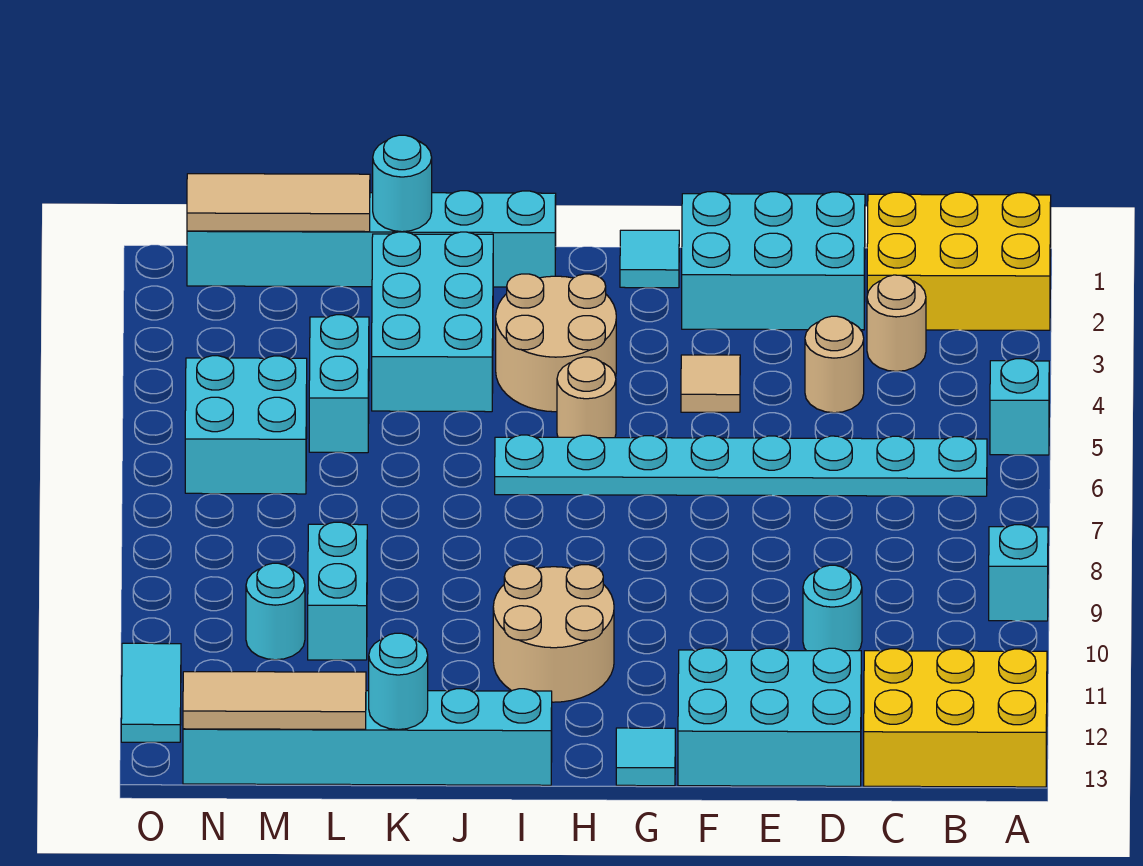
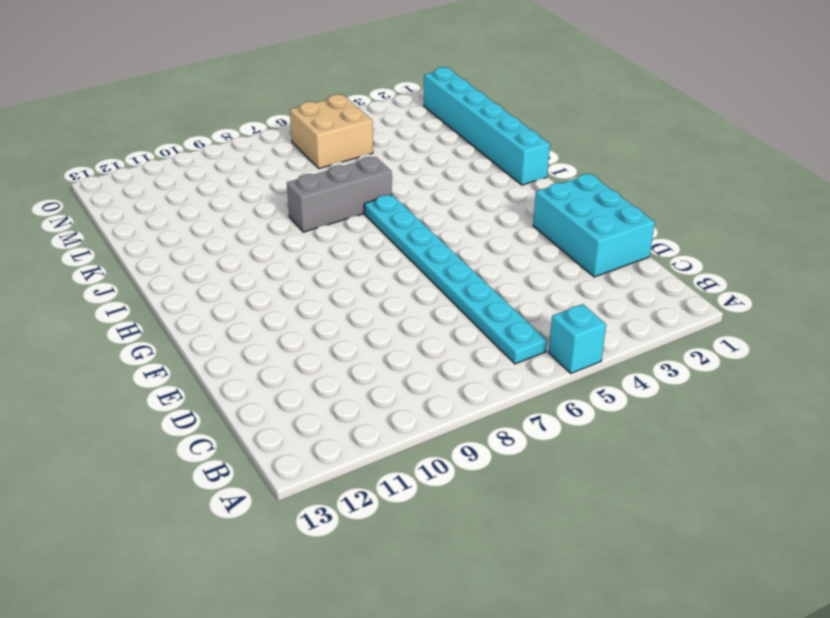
grey 1x3 brick [287,157,392,232] -> none
tan 2x2 brick [290,95,373,169] -> cyan 2x2 brick [185,356,307,494]
none -> yellow 2x3 brick [867,192,1051,330]
none -> cyan 1x1 brick [989,525,1048,621]
none -> yellow 2x3 brick [864,649,1047,787]

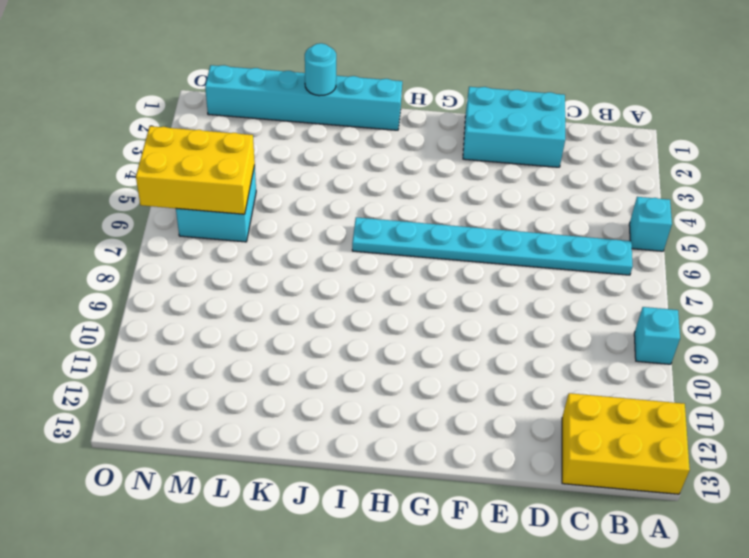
yellow 2x3 brick [136,126,255,214] -> yellow 2x3 brick moved to [867,192,1051,330]
none -> tan 1x1 round brick [867,275,926,371]
none -> tan 1x1 round brick [805,316,864,413]
none -> cyan 1x1 round brick [803,565,862,651]

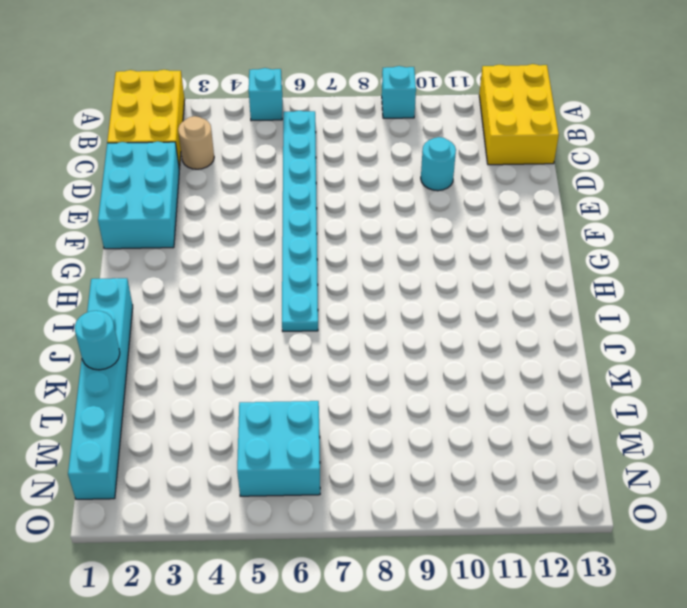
none -> tan 1x1 round brick [805,316,864,413]
none -> cyan 2x3 brick [678,648,861,786]
none -> tan 1x1 tile [681,355,740,412]

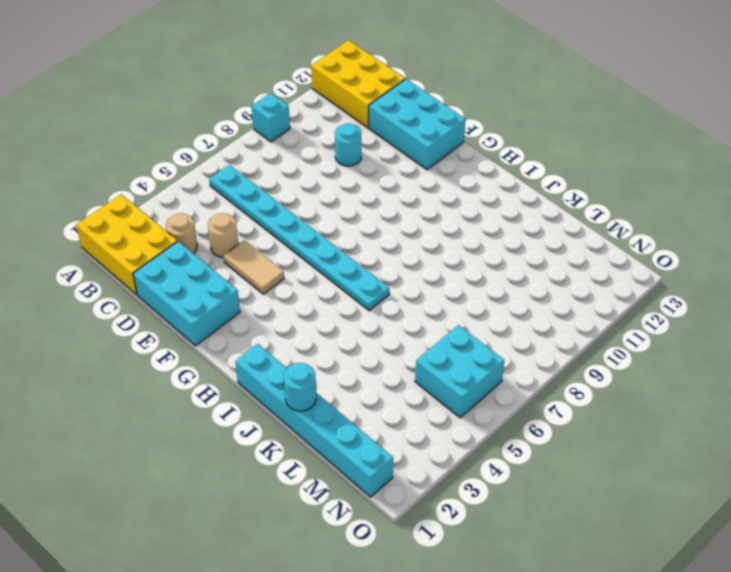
tan 1x2 tile [224,240,284,294] -> tan 1x1 tile [681,355,740,412]
none -> cyan 1x1 brick [990,359,1049,455]
none -> cyan 1x1 tile [620,230,679,288]
none -> cyan 1x1 tile [616,728,675,786]

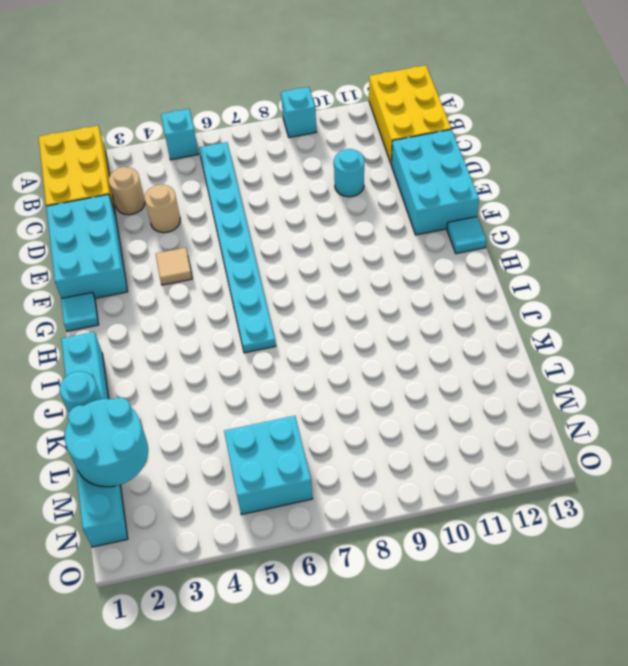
cyan 2x2 round brick [65,398,148,487] -> tan 1x3 tile [187,174,370,232]
none -> tan 2x2 round brick [496,274,616,412]
none -> tan 1x1 round brick [557,357,616,438]
none -> tan 2x2 round brick [493,564,614,702]

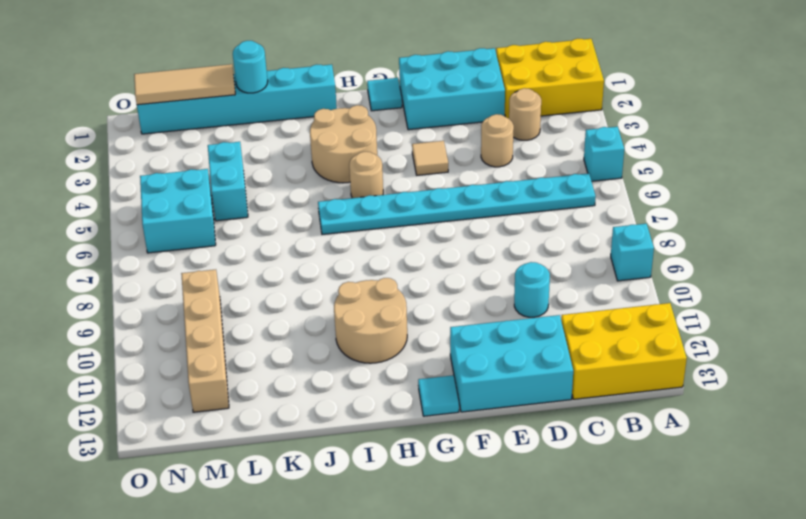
tan 1x4 brick [181,270,229,412] -> cyan 1x1 round brick [246,563,305,660]
none -> cyan 1x6 brick [183,689,552,785]
none -> cyan 2x3 brick [372,232,493,412]
none -> cyan 1x2 brick [308,522,367,660]

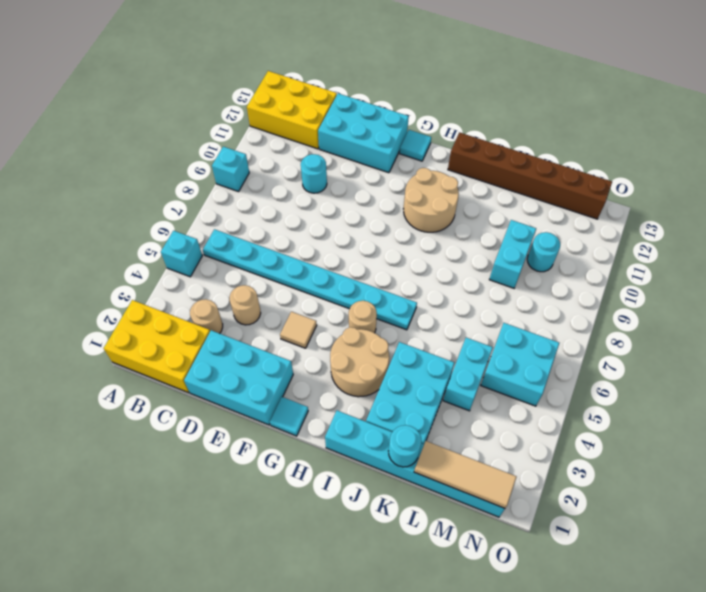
brown 1x6 brick [448,132,612,219] -> cyan 1x6 brick [183,689,552,785]
none -> cyan 1x2 tile [121,643,181,742]
none -> cyan 1x1 round brick [369,633,428,730]
none -> tan 1x3 tile [183,672,366,729]

